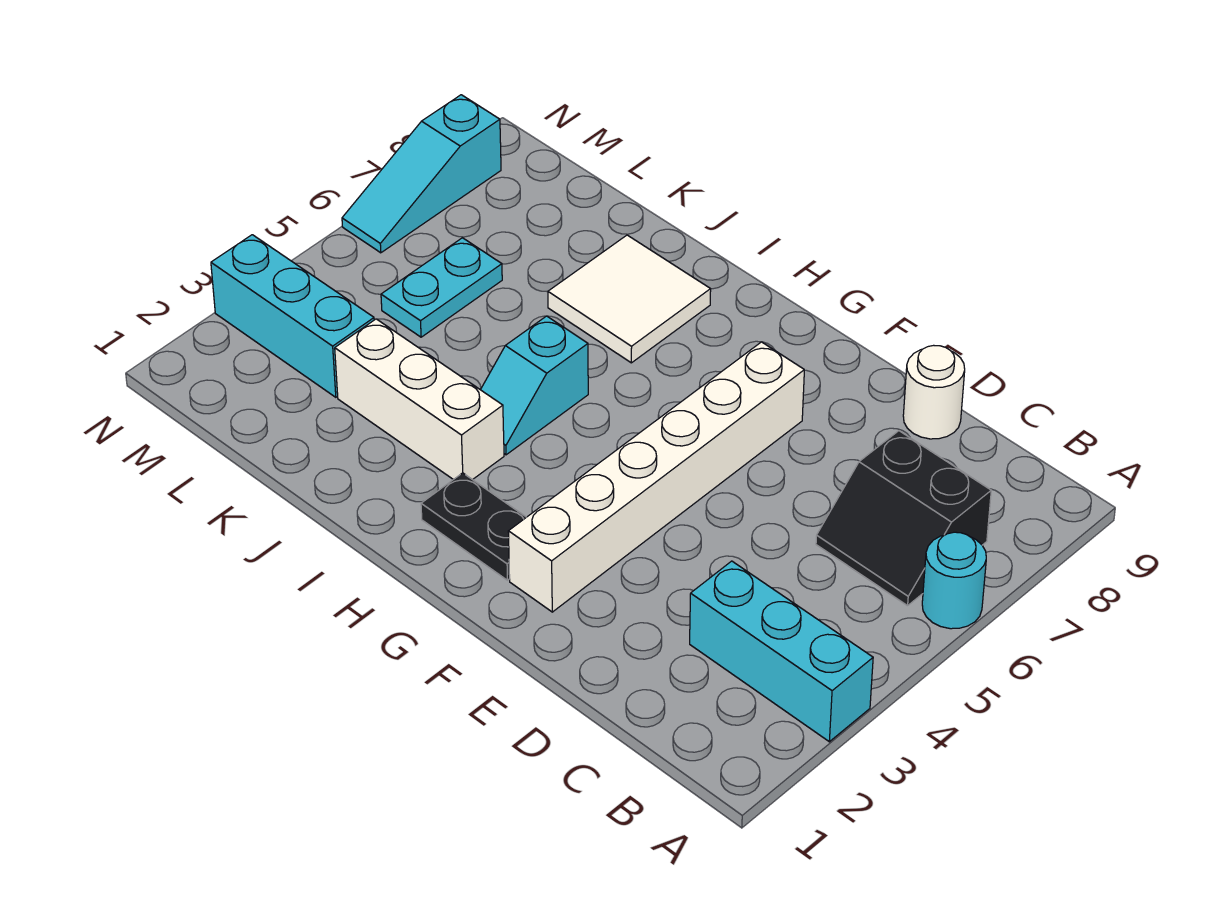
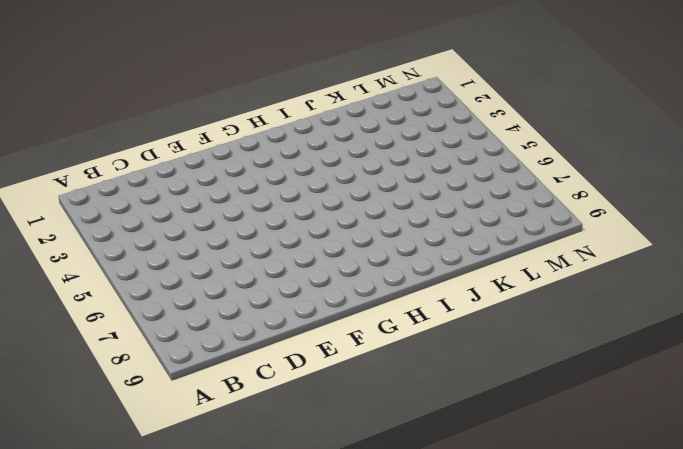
none -> cyan 1x3 brick [690,561,873,742]
none -> cyan 1x1 round brick [922,532,986,629]
none -> black 2x2 slope [816,431,991,606]

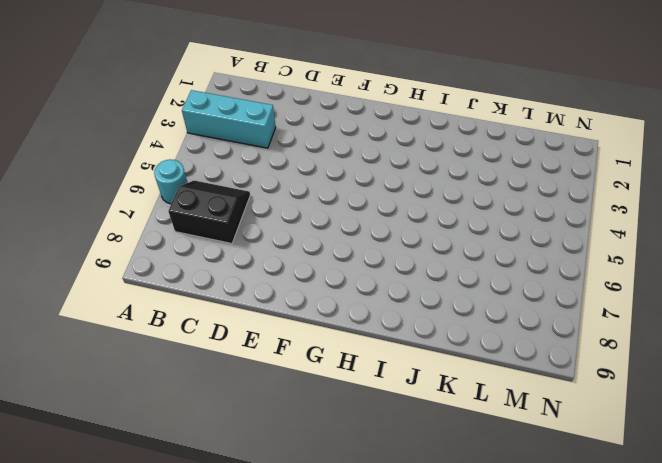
none -> white 1x1 round brick [903,345,965,439]
none -> white 1x6 brick [508,342,804,612]
none -> black 1x2 plate [421,473,526,580]

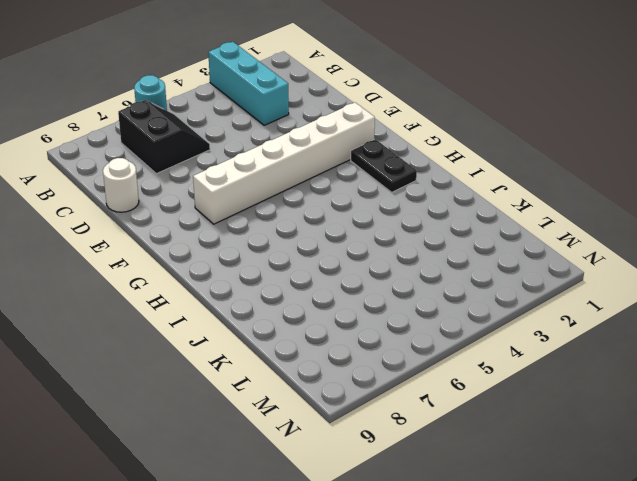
none -> white 1x3 brick [335,319,504,480]
none -> cyan 1x2 slope [481,316,588,455]
none -> white 2x2 tile [548,235,711,363]

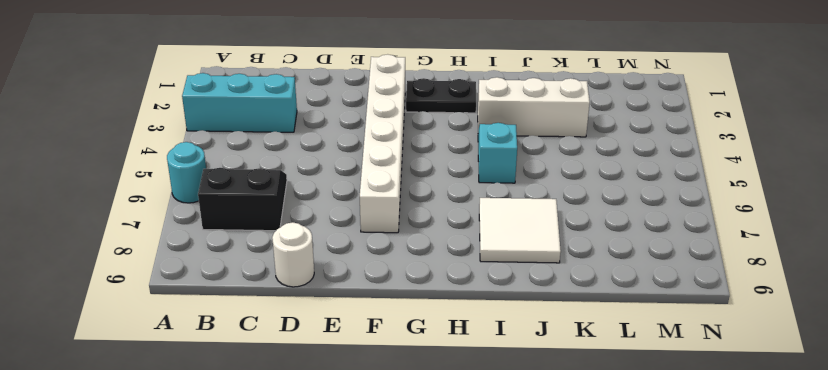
none -> cyan 1x3 brick [211,235,374,397]
none -> cyan 1x2 plate [381,238,502,337]
none -> cyan 1x3 slope [342,95,501,253]

